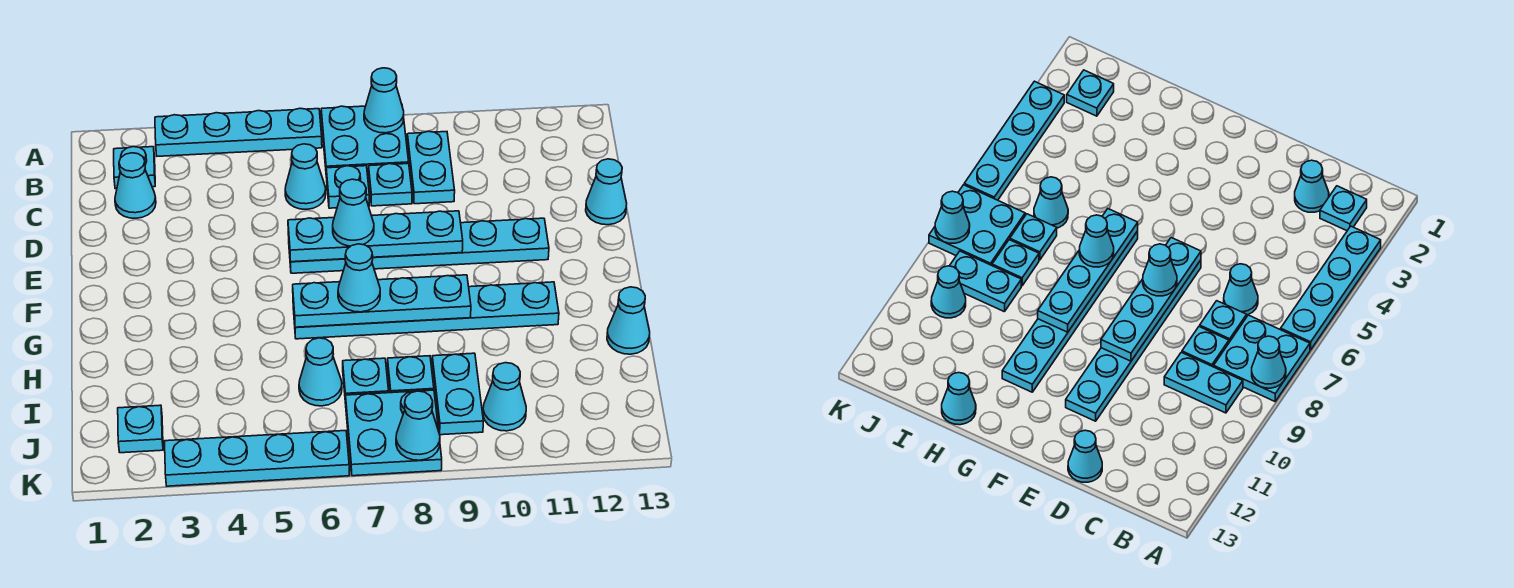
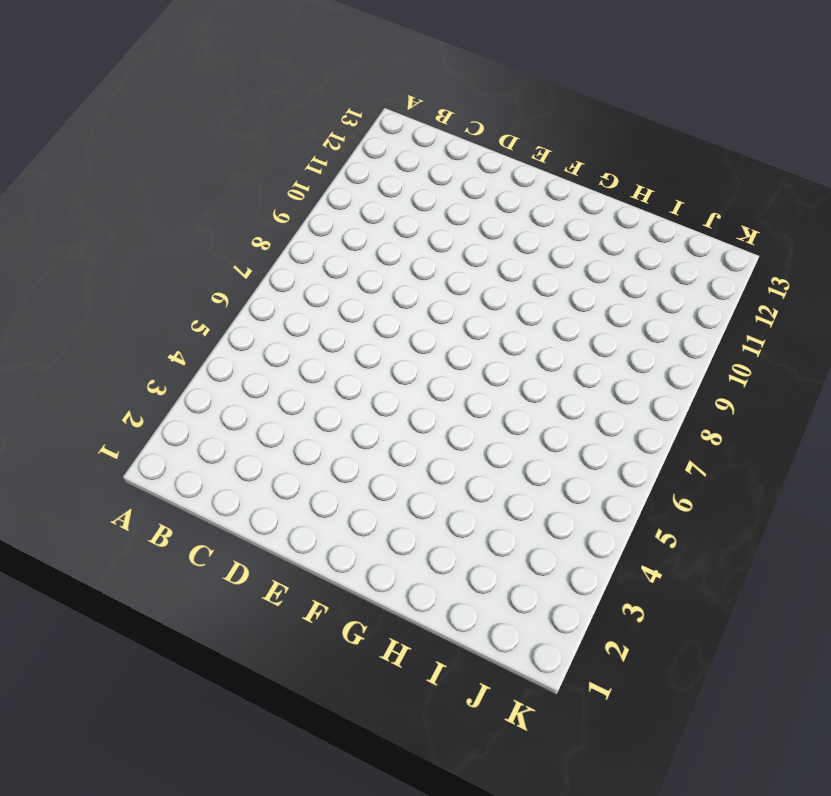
none -> cyan 1x4 plate [155,108,322,156]
none -> cyan 2x2 plate [321,106,409,176]
none -> cyan 1x1 plate [114,147,155,189]

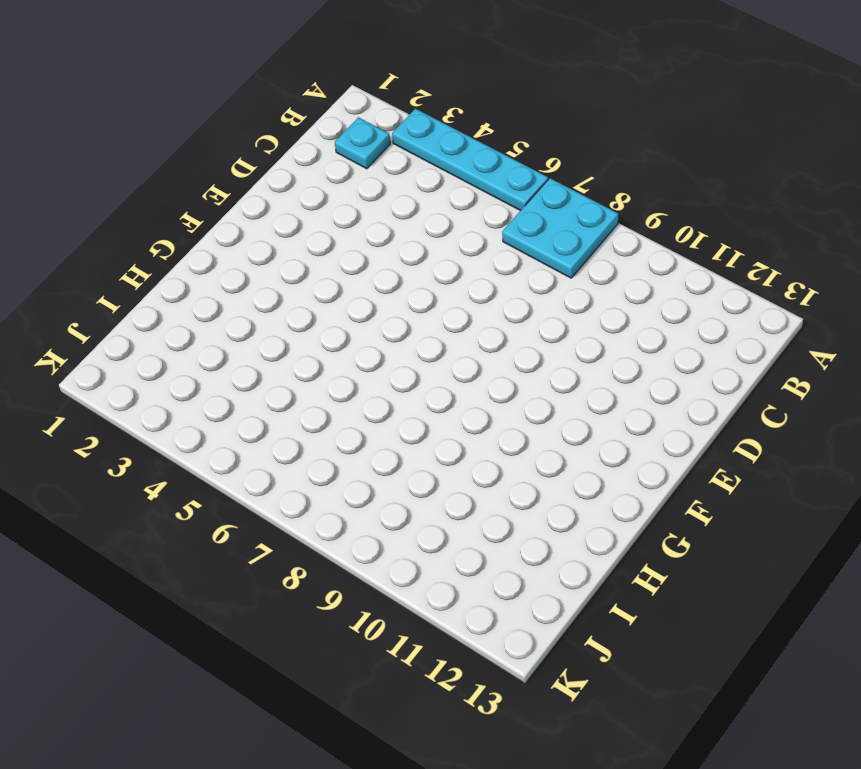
none -> cyan 1x2 plate [407,131,455,204]
none -> cyan 1x1 cone [115,153,156,218]
none -> cyan 1x1 cone [285,144,326,209]

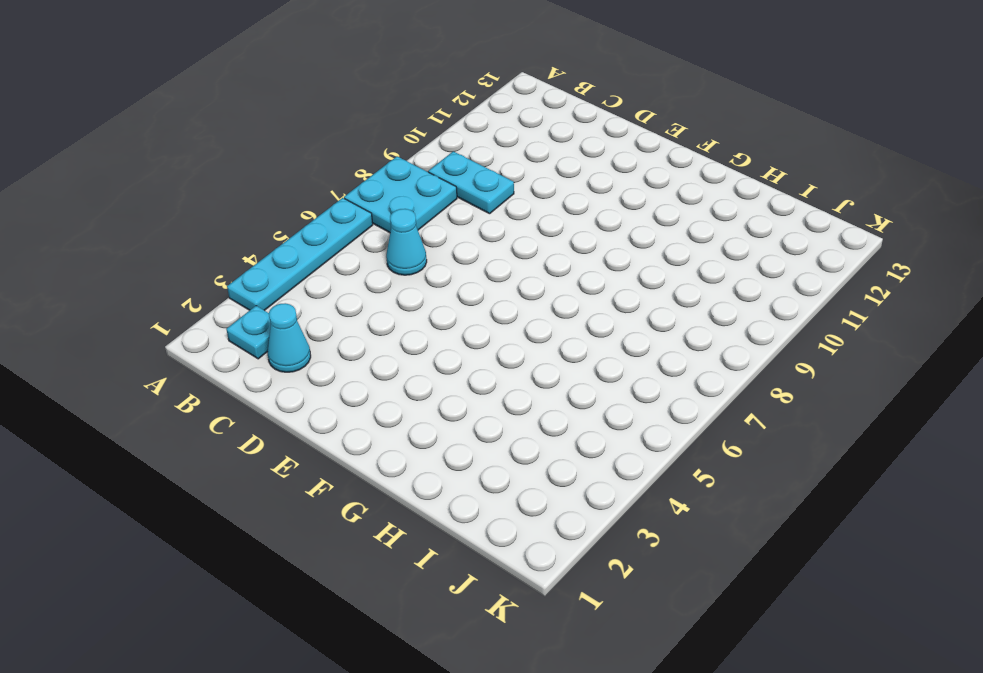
none -> cyan 1x1 plate [326,166,369,208]
none -> cyan 1x1 plate [369,164,412,206]
none -> cyan 1x1 cone [586,159,627,225]

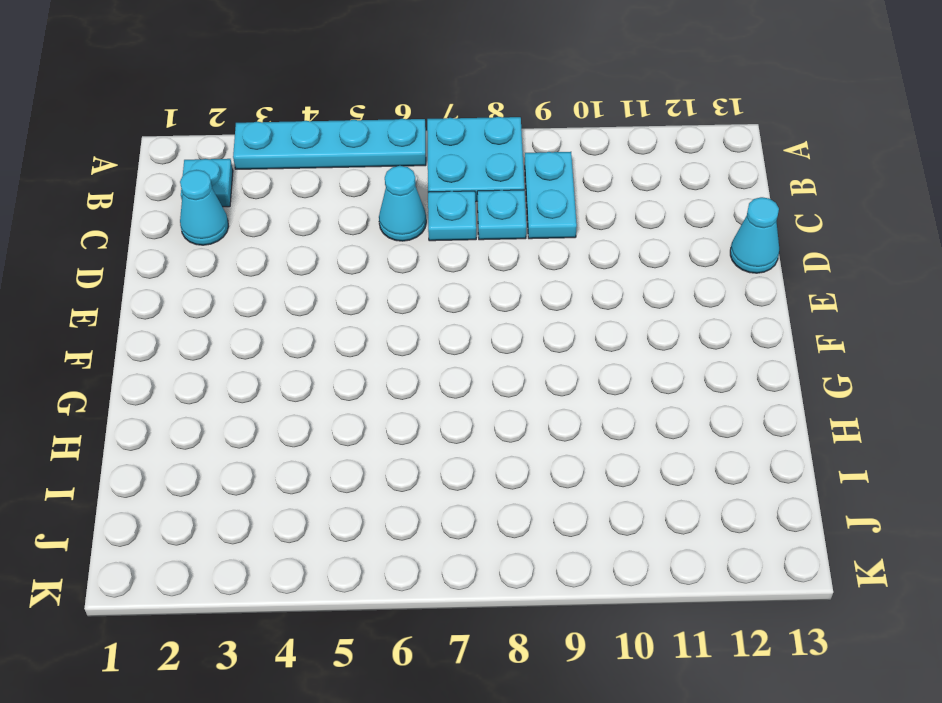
none -> cyan 1x6 plate [288,218,549,273]
none -> cyan 1x6 plate [293,282,559,339]
none -> cyan 1x1 cone [607,287,650,354]

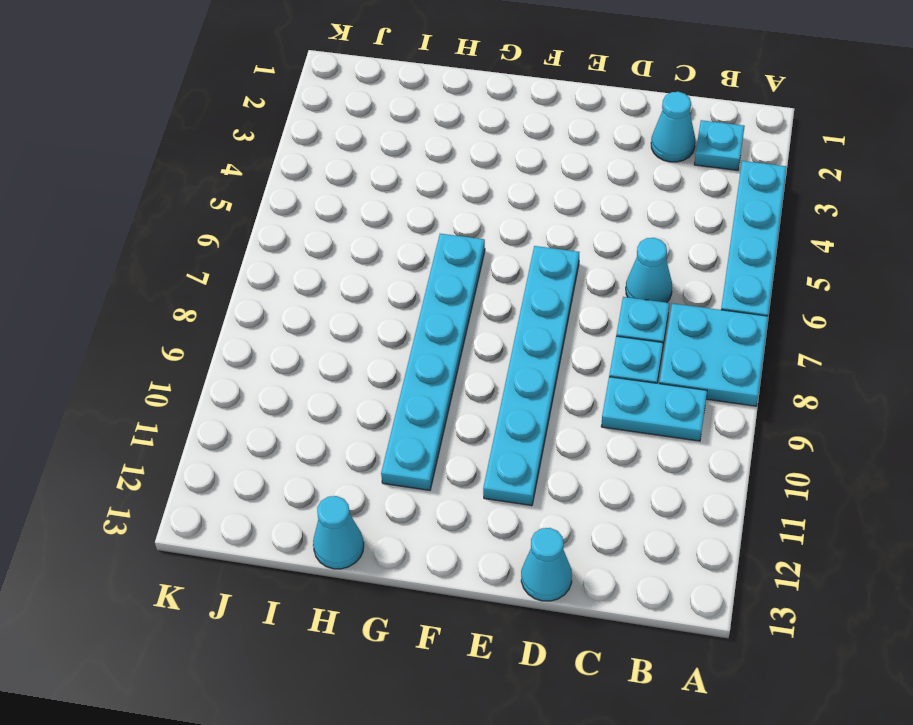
none -> cyan 1x1 cone [299,338,342,406]
none -> cyan 1x1 plate [343,358,389,403]
none -> cyan 1x1 plate [388,356,434,393]

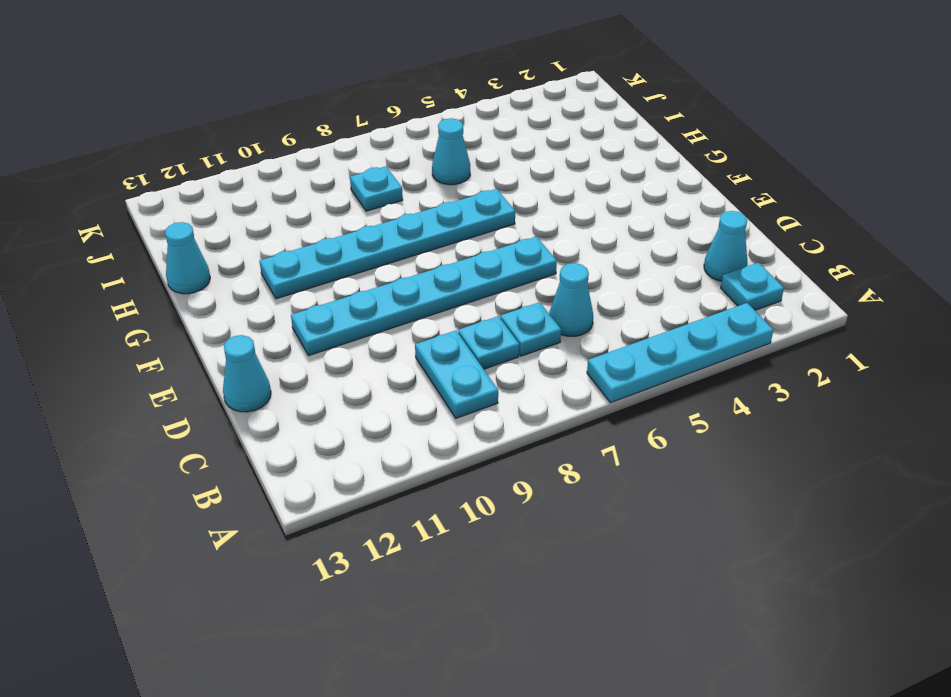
none -> cyan 2x2 plate [321,106,409,176]
none -> cyan 1x1 plate [343,358,389,403]
none -> cyan 1x2 plate [432,353,483,435]

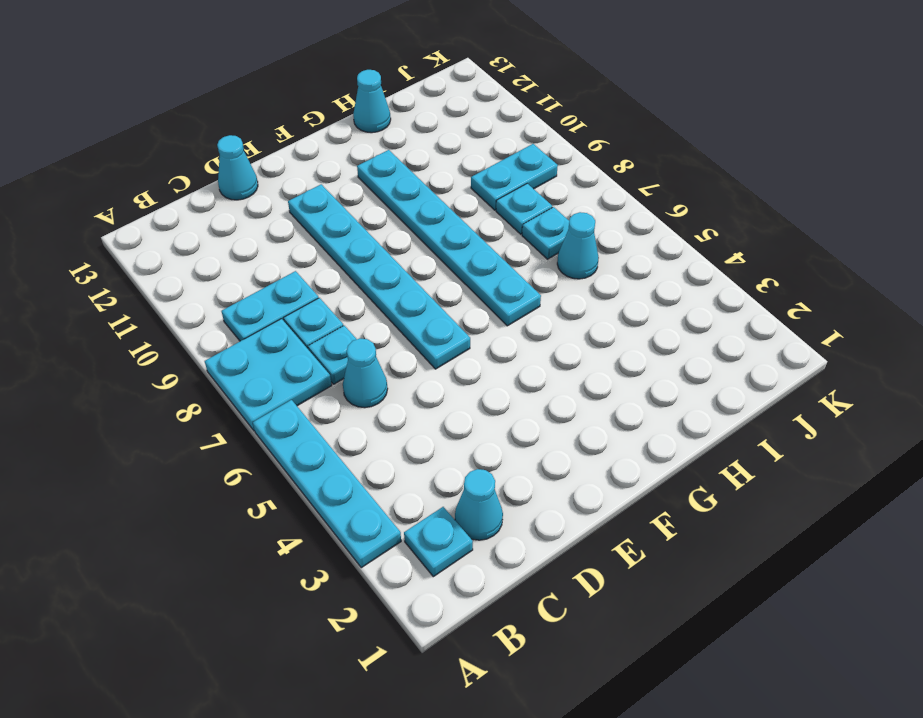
none -> cyan 1x1 plate [118,405,163,453]
none -> cyan 2x2 plate [346,390,442,476]
none -> cyan 1x1 cone [483,363,526,431]

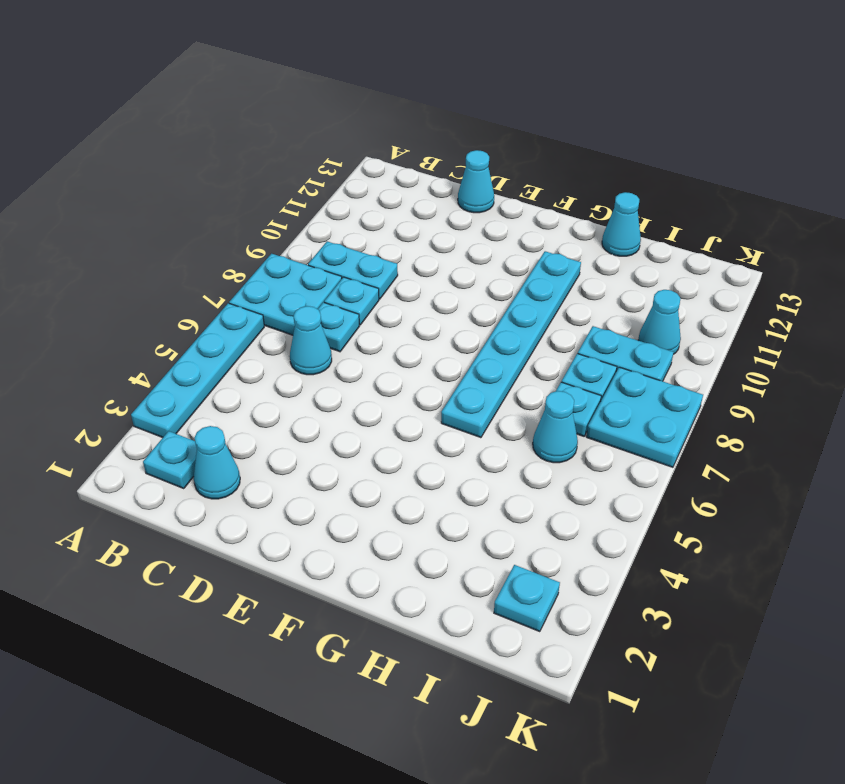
none -> cyan 1x6 plate [288,218,549,273]
none -> cyan 1x4 plate [165,431,349,486]
none -> cyan 1x1 cone [364,68,404,133]

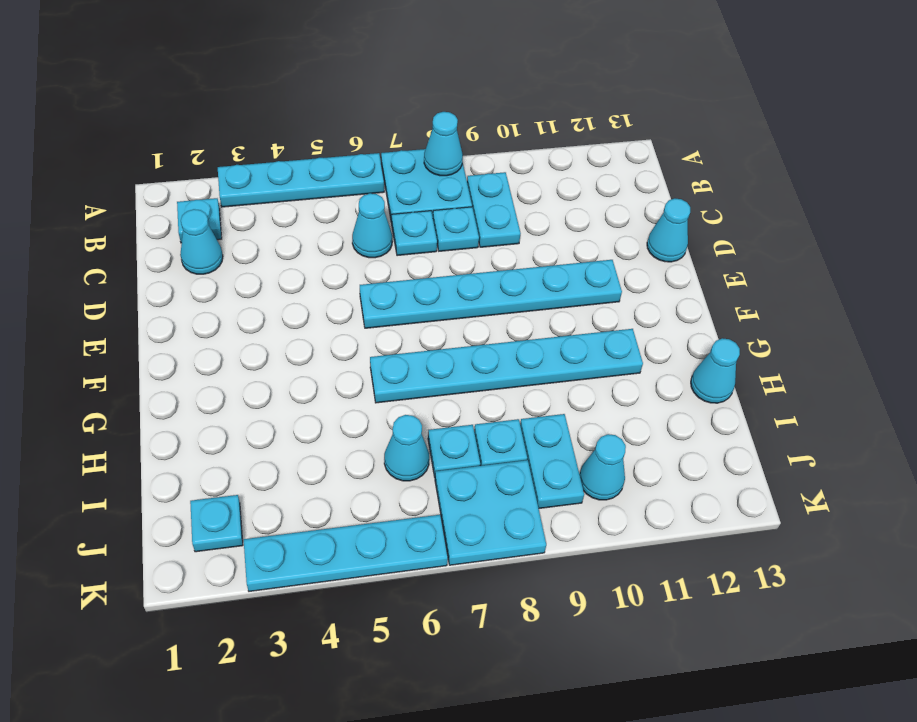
none -> cyan 1x4 plate [288,211,463,262]
none -> cyan 1x4 plate [293,275,471,327]
none -> cyan 1x1 cone [396,391,440,460]

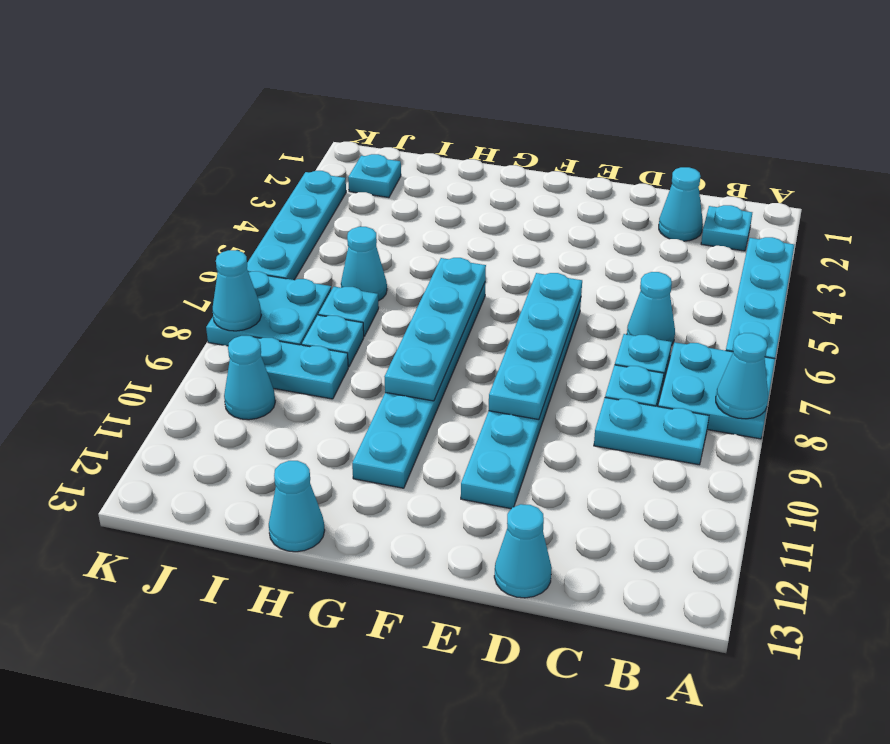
none -> cyan 1x1 cone [333,179,374,246]
none -> cyan 1x1 cone [338,244,380,312]

